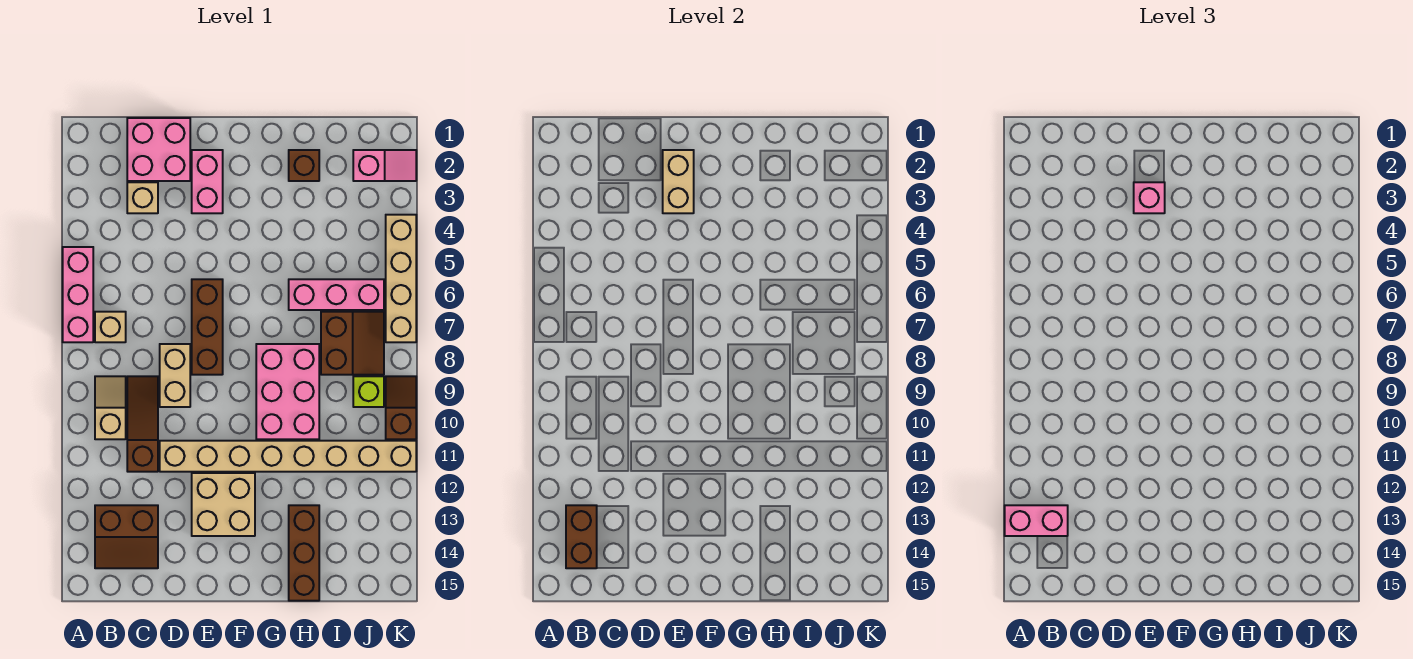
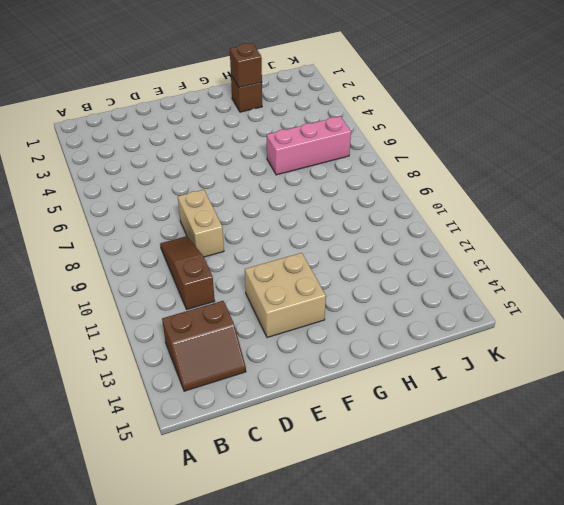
brown 1x1 brick [230,43,262,87] -> none
none -> pink 1x3 brick [63,247,93,342]
none -> tan 1x1 brick [95,312,126,342]
none -> tan 1x2 slope [95,376,126,439]

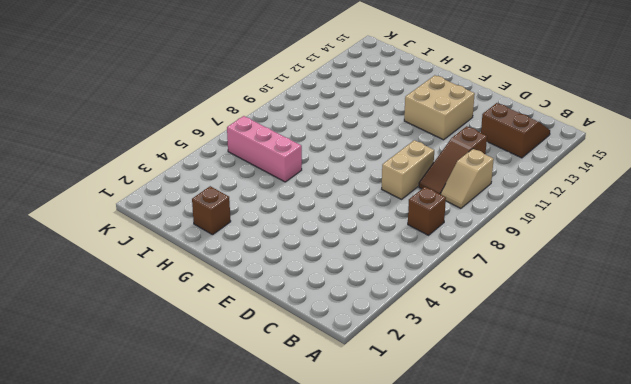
brown 1x1 brick [408,187,446,235] -> tan 1x1 brick [95,312,126,342]
none -> pink 1x3 brick [63,247,93,342]
none -> pink 2x2 brick [127,118,190,181]
none -> tan 1x1 brick [127,182,158,213]

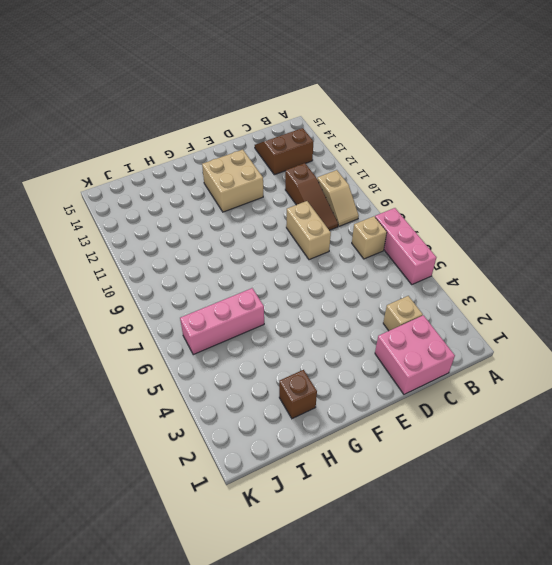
none -> tan 1x8 brick [160,441,416,472]
none -> pink 1x2 brick [192,150,223,213]
none -> brown 1x3 brick [192,279,223,375]

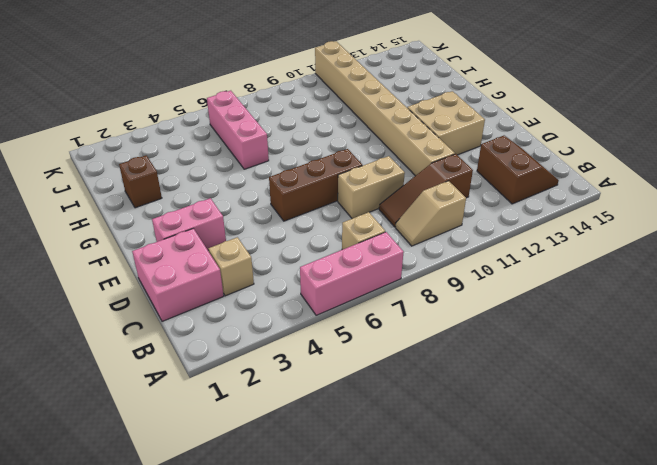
none -> pink 2x3 brick [256,344,319,439]
none -> brown 1x3 brick [289,505,319,601]
none -> brown 2x2 slope [321,312,384,375]

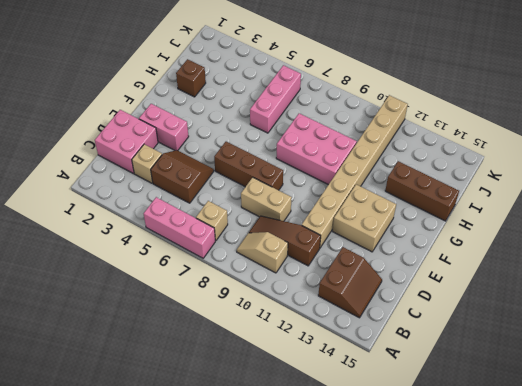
brown 2x2 slope [151,150,214,203] -> brown 2x2 slope moved to [321,312,384,375]
none -> pink 1x2 slope [353,150,416,181]
none -> lime 1x1 brick [353,376,384,407]
none -> tan 1x4 brick [386,215,416,342]

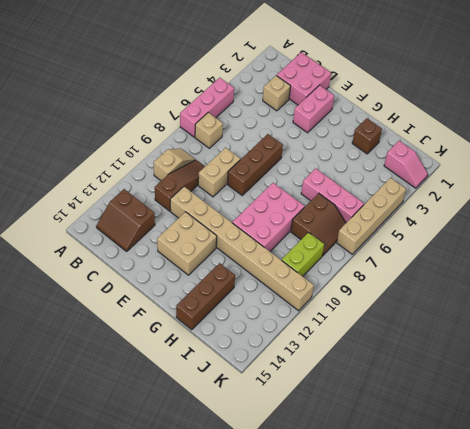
lime 1x2 brick [282,232,324,276] -> lime 1x1 brick [353,376,384,407]
none -> brown 1x2 slope [386,376,416,439]
none -> brown 1x2 brick [566,505,597,568]
none -> tan 1x2 brick [663,150,694,213]

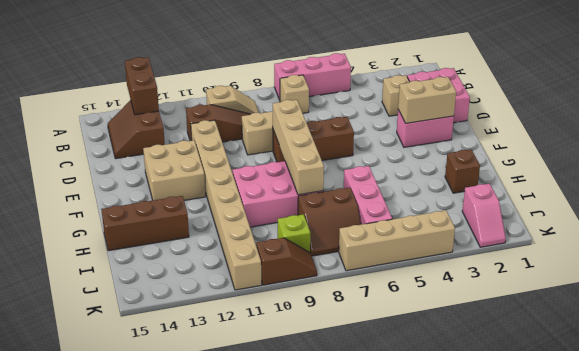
brown 1x2 brick [125,57,159,115] -> brown 1x2 brick turned to [566,505,597,568]
tan 1x4 brick [273,100,324,195] -> none
none -> pink 1x2 brick [1005,505,1068,536]
none -> pink 1x1 brick [1134,182,1165,213]

